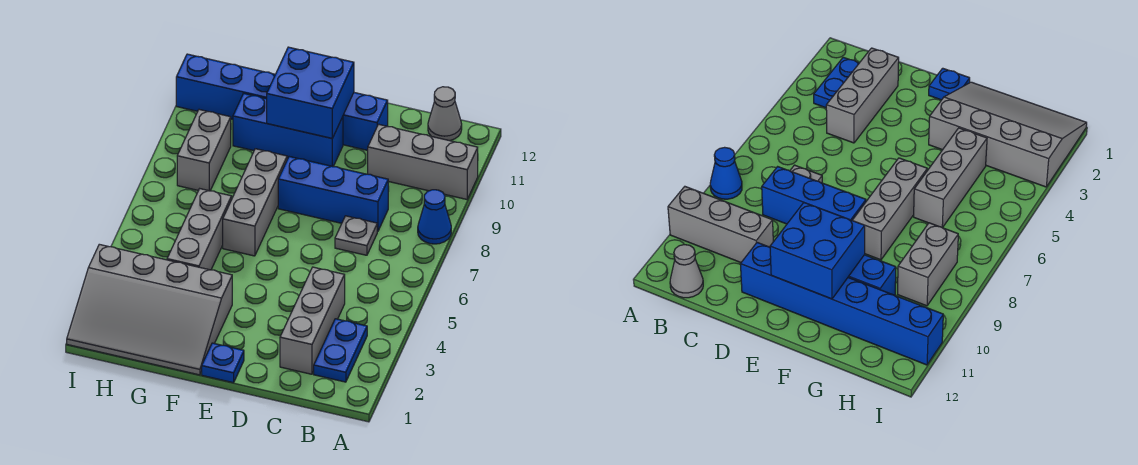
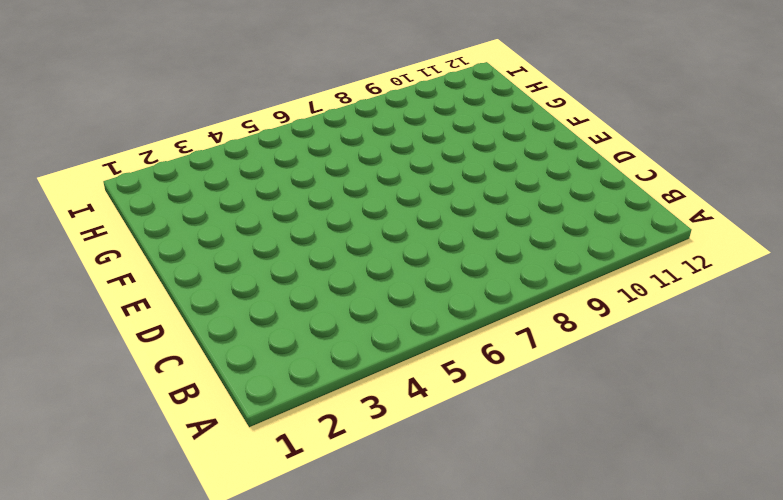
none -> blue 1x1 cone [418,190,451,244]
none -> grey 1x3 brick [368,124,478,199]
none -> blue 1x2 plate [314,319,367,382]

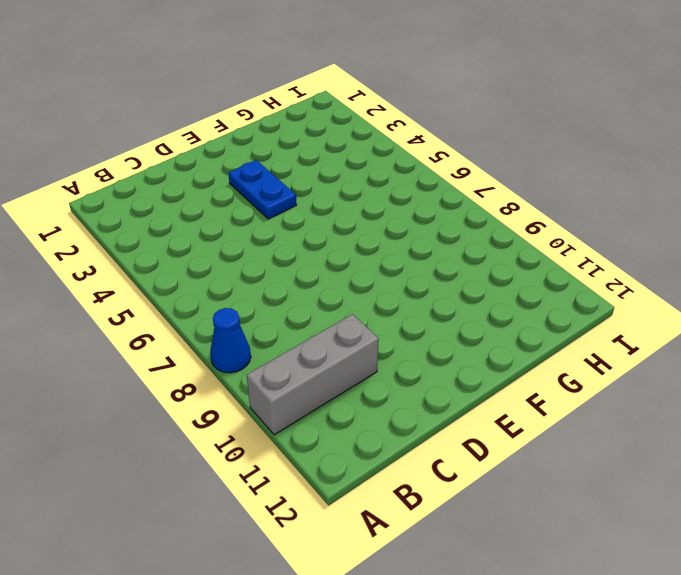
blue 1x2 plate [228,160,297,219] -> blue 1x2 plate moved to [314,319,367,382]
none -> grey 1x1 cone [428,87,462,141]
none -> grey 1x3 brick [280,267,345,374]
none -> grey 1x1 plate [335,216,377,255]

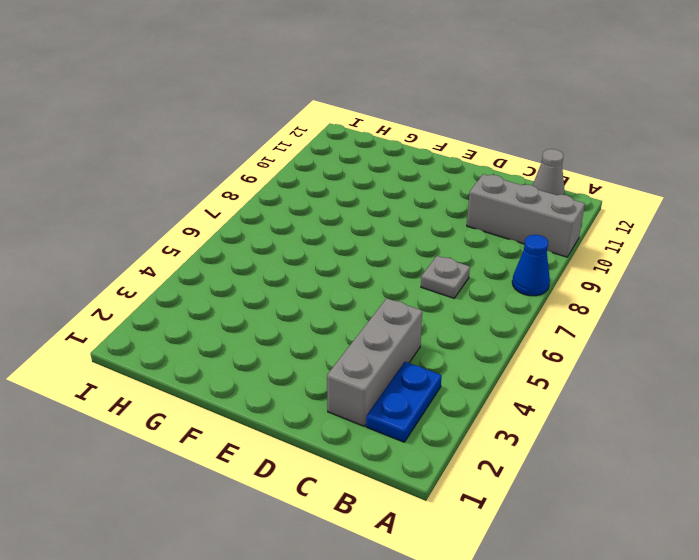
none -> blue 1x3 brick [278,157,388,232]
none -> blue 1x6 brick [176,54,388,150]
none -> blue 1x1 plate [202,343,244,383]

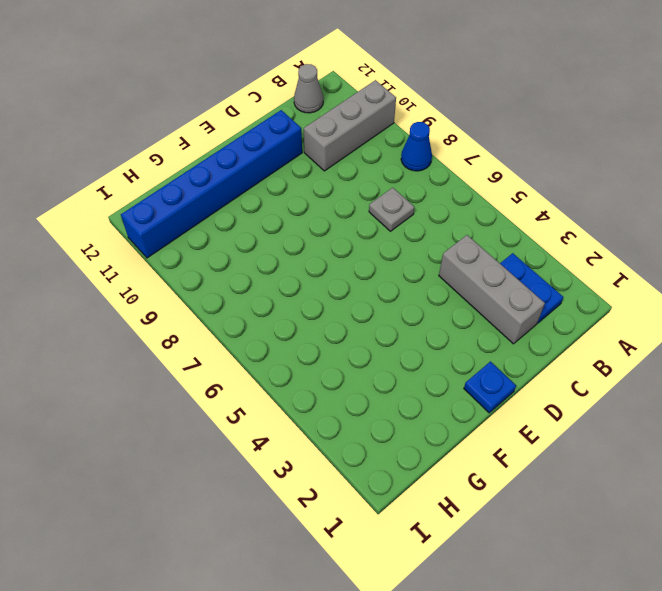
none -> blue 1x3 brick [278,157,388,232]
none -> blue 1x3 brick [233,93,343,166]
none -> grey 3x4 slope [67,244,232,375]

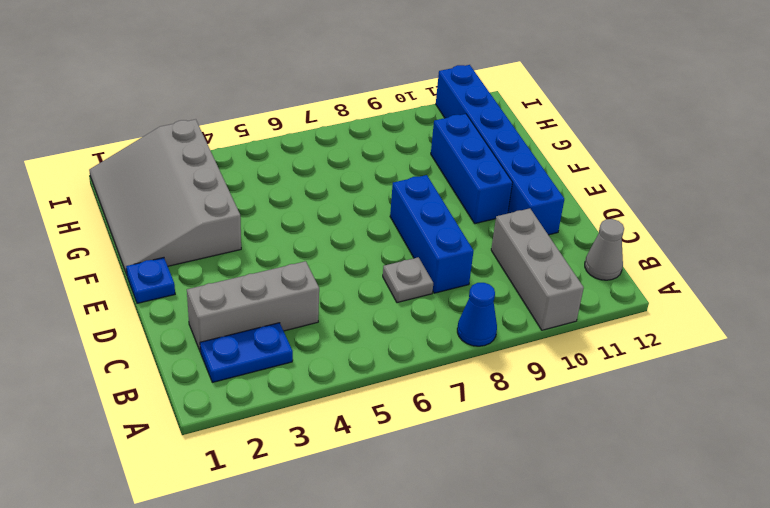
none -> grey 1x3 brick [223,149,287,256]
none -> grey 1x3 brick [167,189,232,270]
none -> grey 1x2 brick [177,110,231,191]

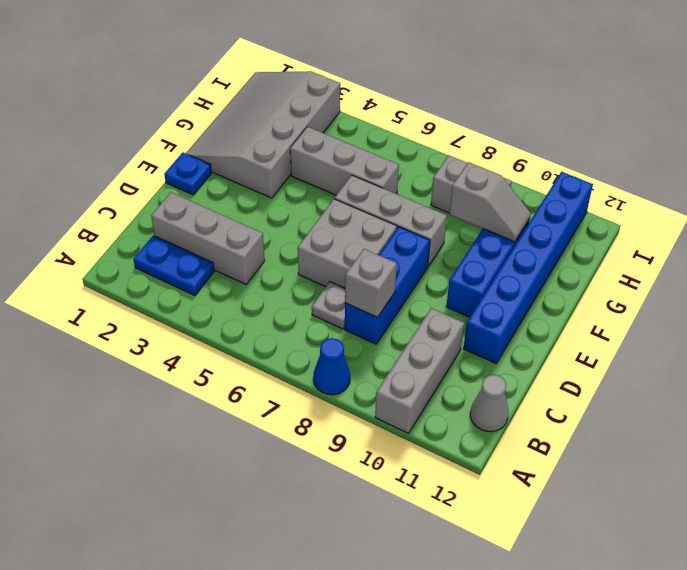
grey 1x1 brick [345,249,397,317] -> none
grey 2x2 brick [298,199,397,288] -> none
grey 1x2 slope [450,162,531,242] -> none
none -> blue 2x2 brick [267,47,354,138]

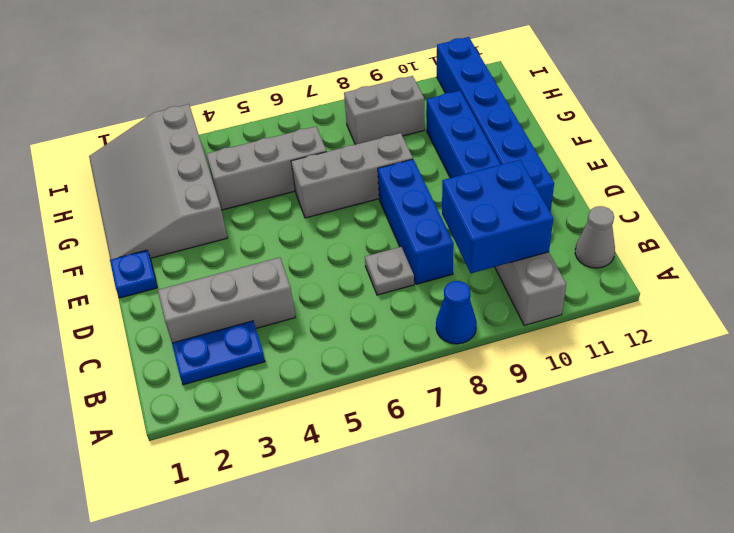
blue 2x2 brick [442,160,553,273] -> blue 2x2 brick moved to [267,47,354,138]

